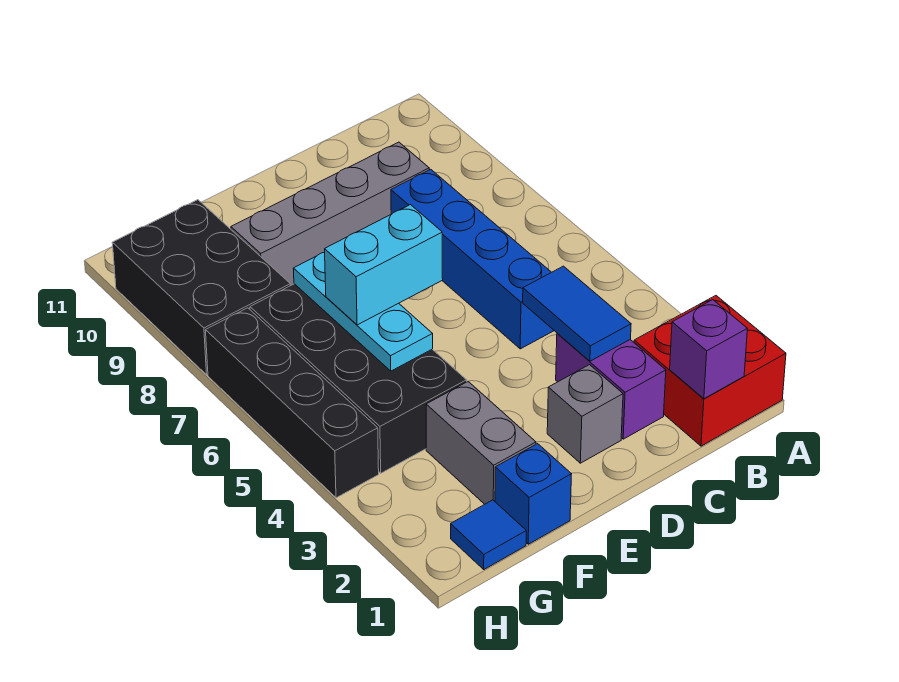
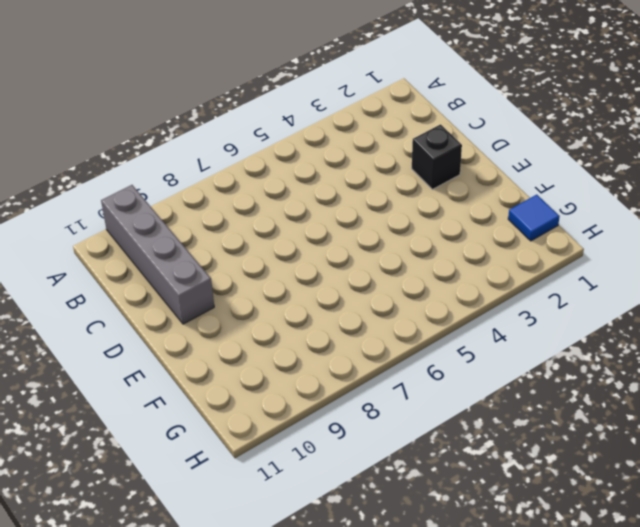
grey 1x4 brick [101,185,214,324] -> grey 1x4 brick moved to [231,142,429,286]
black 1x1 brick [412,124,462,189] -> grey 1x1 brick [547,365,623,463]
none -> red 2x2 brick [634,296,786,446]
none -> purple 1x2 brick [556,333,666,439]
none -> blue 1x4 brick [391,169,554,349]

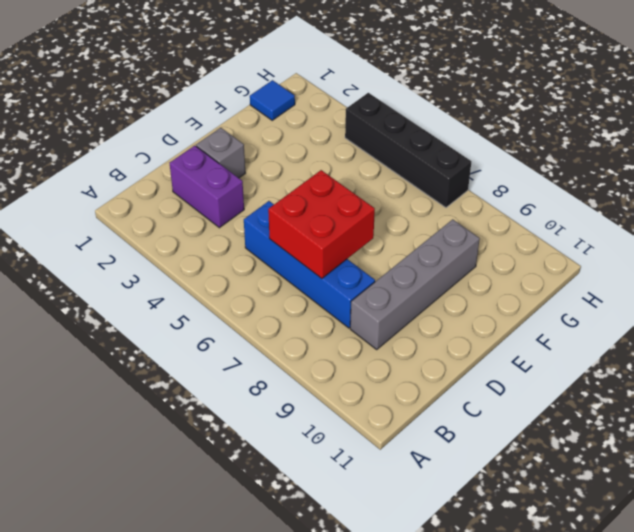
red 2x2 brick [268,170,375,279] -> red 2x2 brick moved to [634,296,786,446]
none -> blue 1x1 brick [495,444,571,544]
none -> grey 1x2 brick [426,382,536,504]
none -> black 2x4 brick [250,284,467,473]

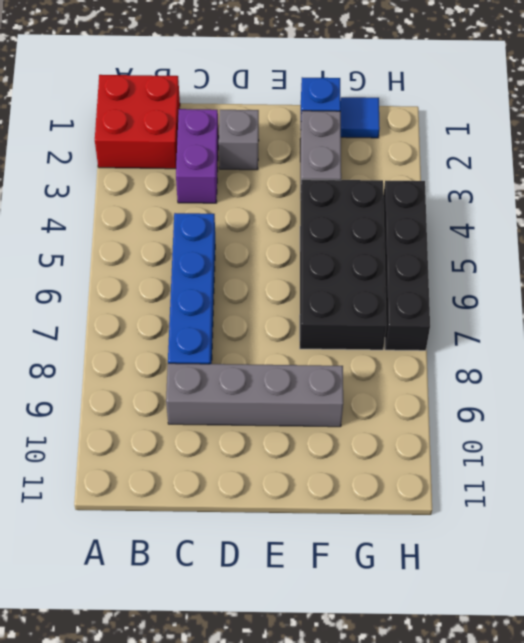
none -> black 2x3 brick [112,200,290,375]
none -> purple 1x1 brick [670,300,747,399]
none -> blue 1x2 tile [523,266,631,361]

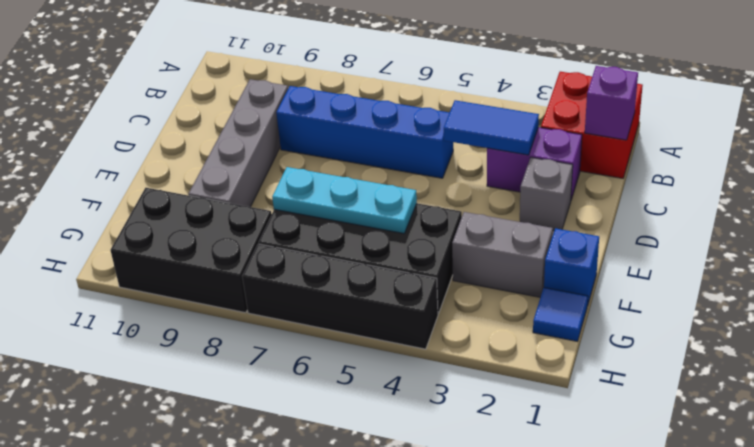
none -> cyan 1x2 brick [325,205,443,325]

